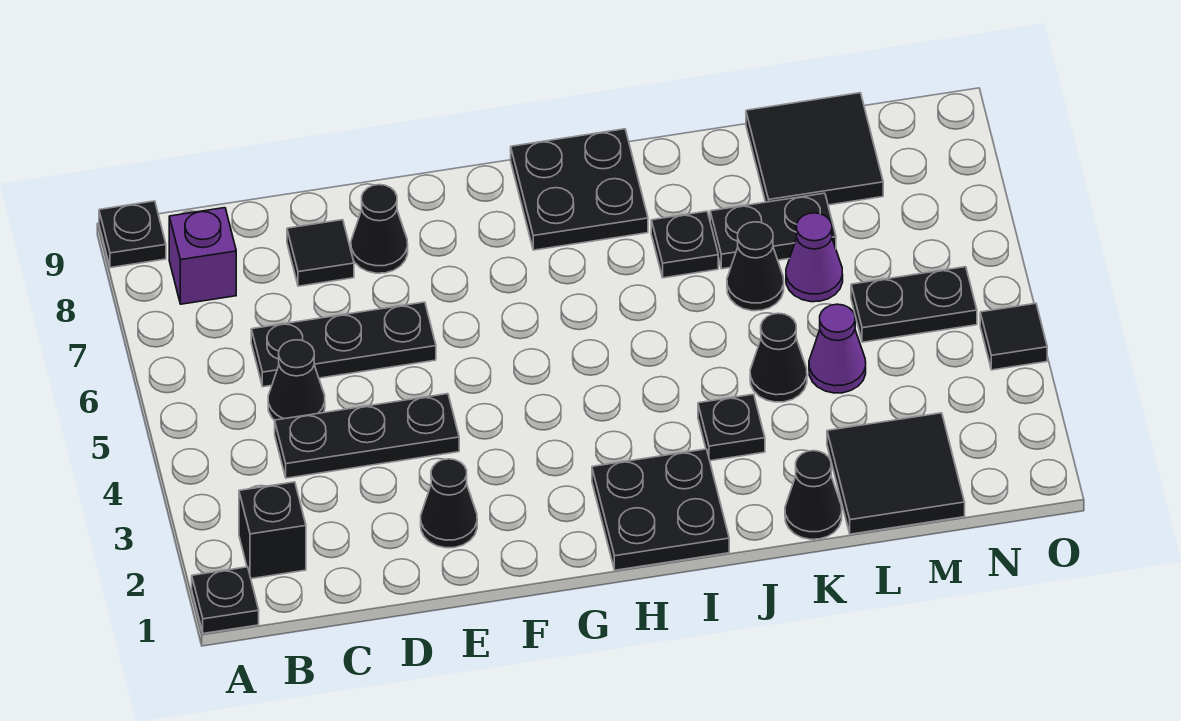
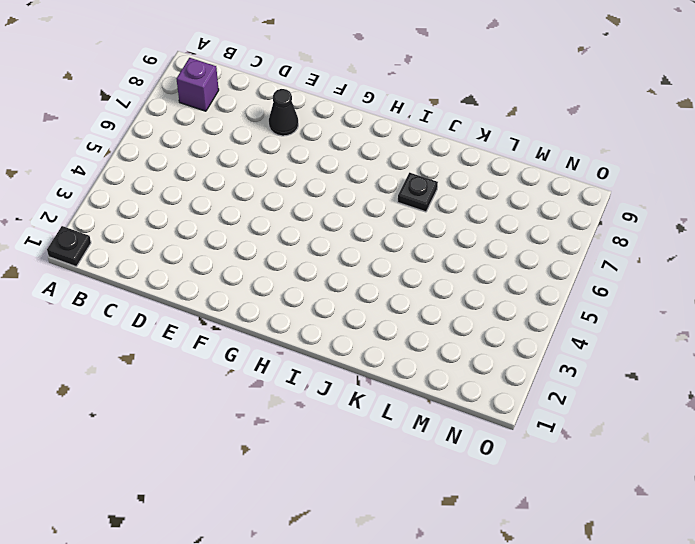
none -> black 1x1 plate [99,201,166,268]
none -> black 1x1 brick [239,482,306,579]
none -> black 1x3 plate [275,394,459,478]

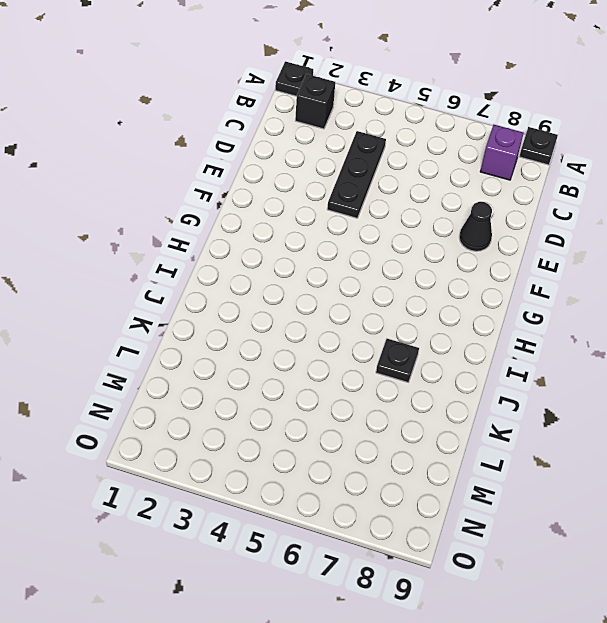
none -> black 1x1 cone [268,340,325,420]
none -> black 1x3 plate [251,302,436,387]
none -> black 1x1 tile [287,220,354,286]

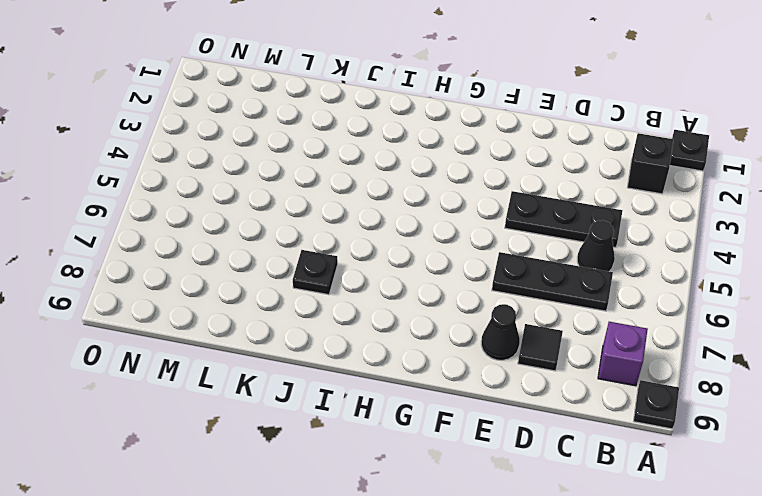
none -> black 1x1 cone [421,459,477,548]
none -> black 2x2 plate [592,449,729,570]
none -> black 2x2 plate [511,129,648,250]

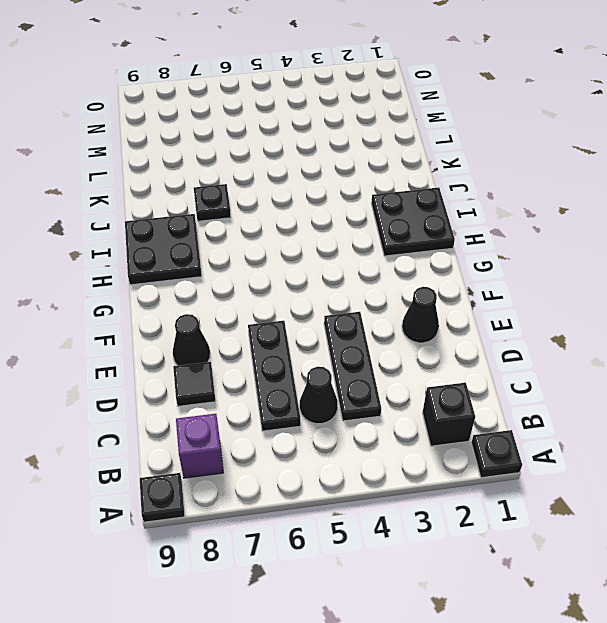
none -> black 1x1 plate [698,394,765,461]
none -> black 1x1 cone [785,451,842,539]
none -> black 1x1 cone [750,313,807,402]

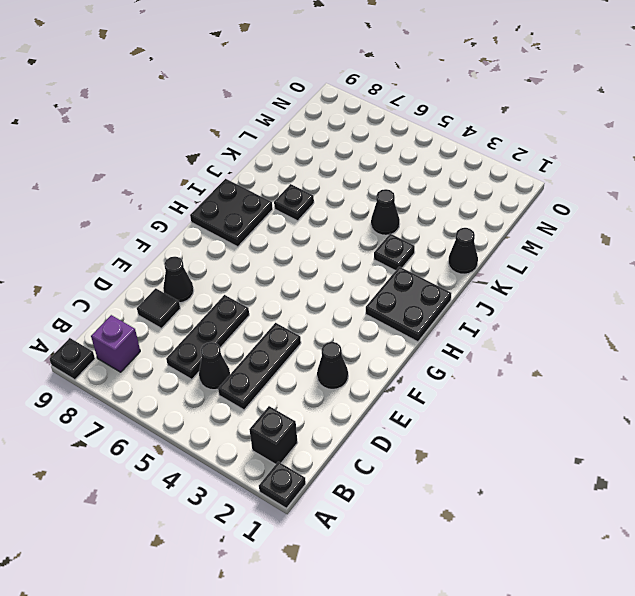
none -> black 1x1 cone [727,222,784,311]
none -> black 1x2 plate [710,193,836,269]
none -> black 2x2 tile [827,413,965,534]

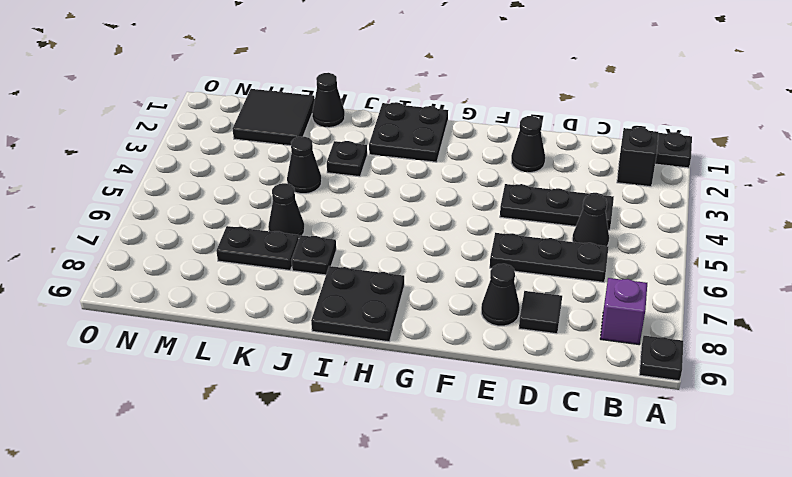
none -> purple 1x1 cone [809,304,866,393]
none -> purple 1x1 cone [786,213,843,302]
none -> black 2x2 tile [746,93,883,205]

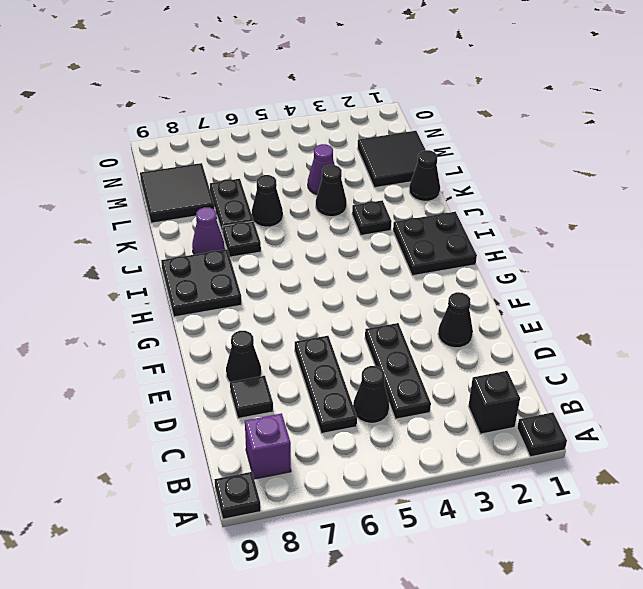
purple 1x1 cone [192,207,225,255] -> purple 1x1 cone moved to [786,213,843,302]
none -> black 1x2 plate [851,267,977,342]
none -> black 1x1 tile [980,303,1047,370]

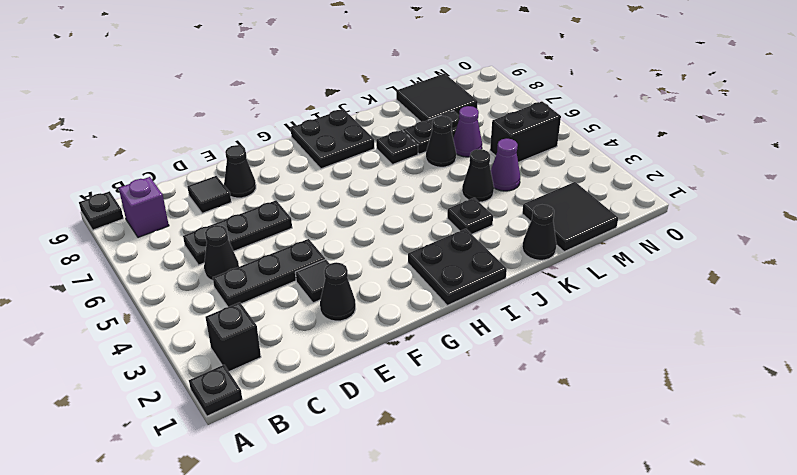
black 1x1 tile [295,259,330,303] -> black 1x1 tile moved to [980,303,1047,370]
black 1x2 brick [490,102,561,162] -> black 1x2 plate [851,267,977,342]

